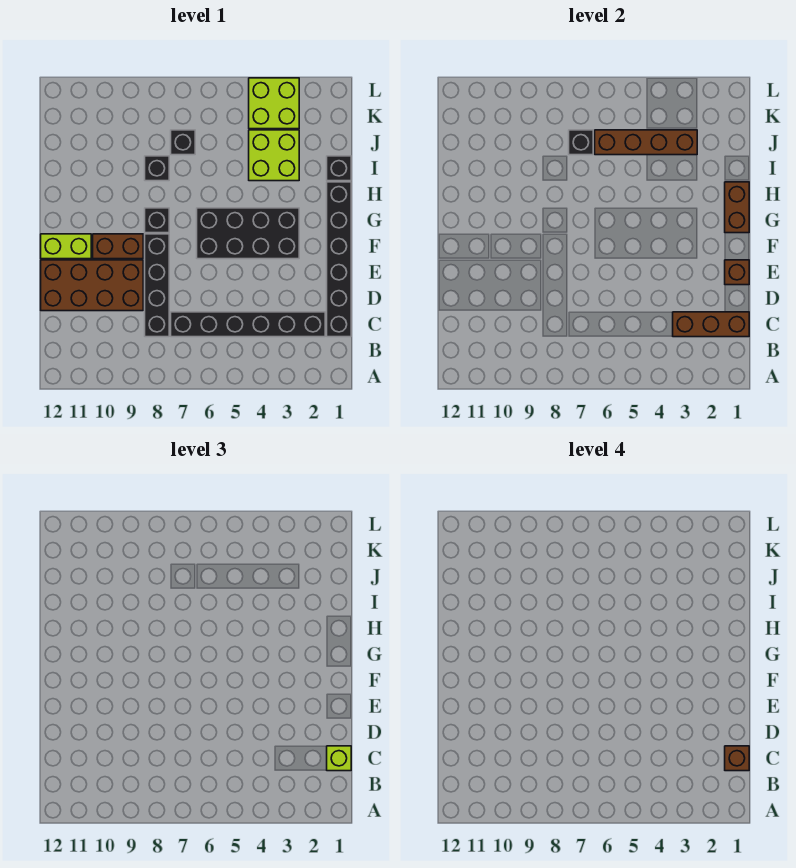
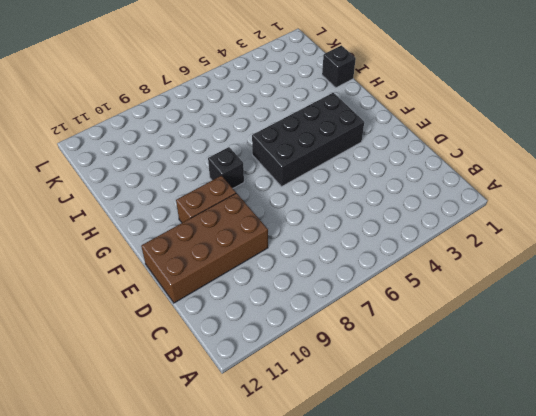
none -> black 1x6 brick [327,182,351,337]
none -> black 1x6 brick [171,312,325,337]
none -> black 1x4 brick [145,234,169,337]

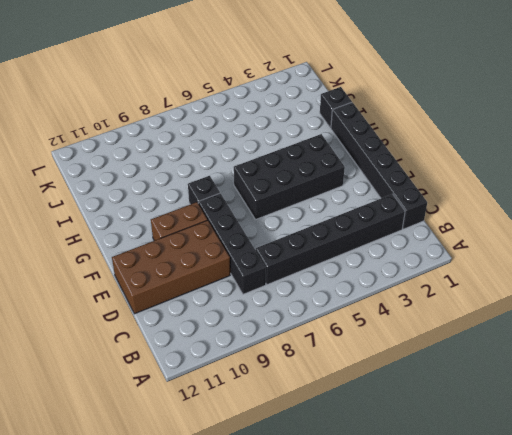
none -> lime 1x2 brick [41,234,91,259]
none -> lime 2x2 brick [249,130,299,181]
none -> black 1x1 brick [145,156,169,181]

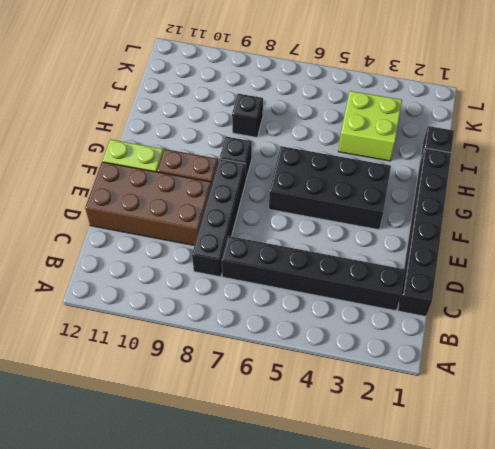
none -> black 1x1 brick [171,130,195,155]
none -> lime 2x2 brick [249,78,299,129]
none -> brown 1x3 brick [673,312,749,337]

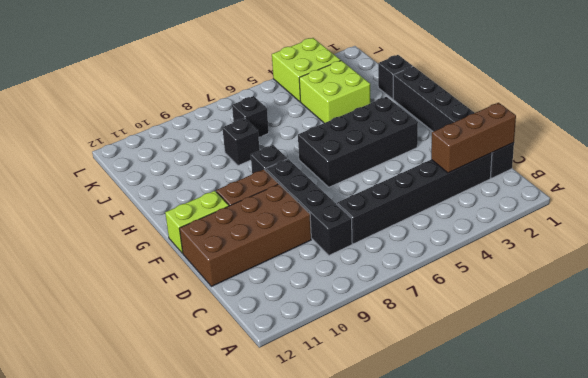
none -> brown 1x1 brick [725,260,749,285]
none -> brown 1x2 brick [725,182,749,233]
none -> brown 1x4 brick [595,130,697,155]

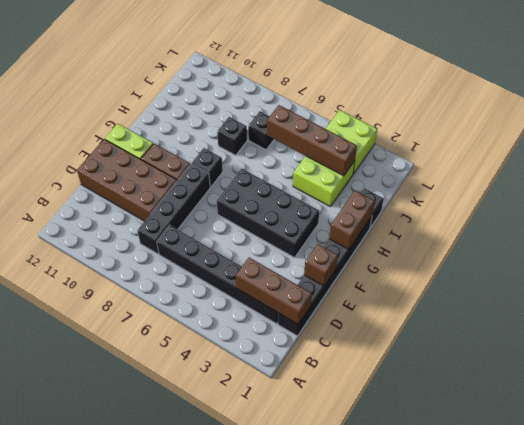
none -> black 1x1 brick [569,130,593,155]
none -> lime 1x1 brick [327,746,351,771]
none -> brown 1x1 brick [725,746,749,771]

